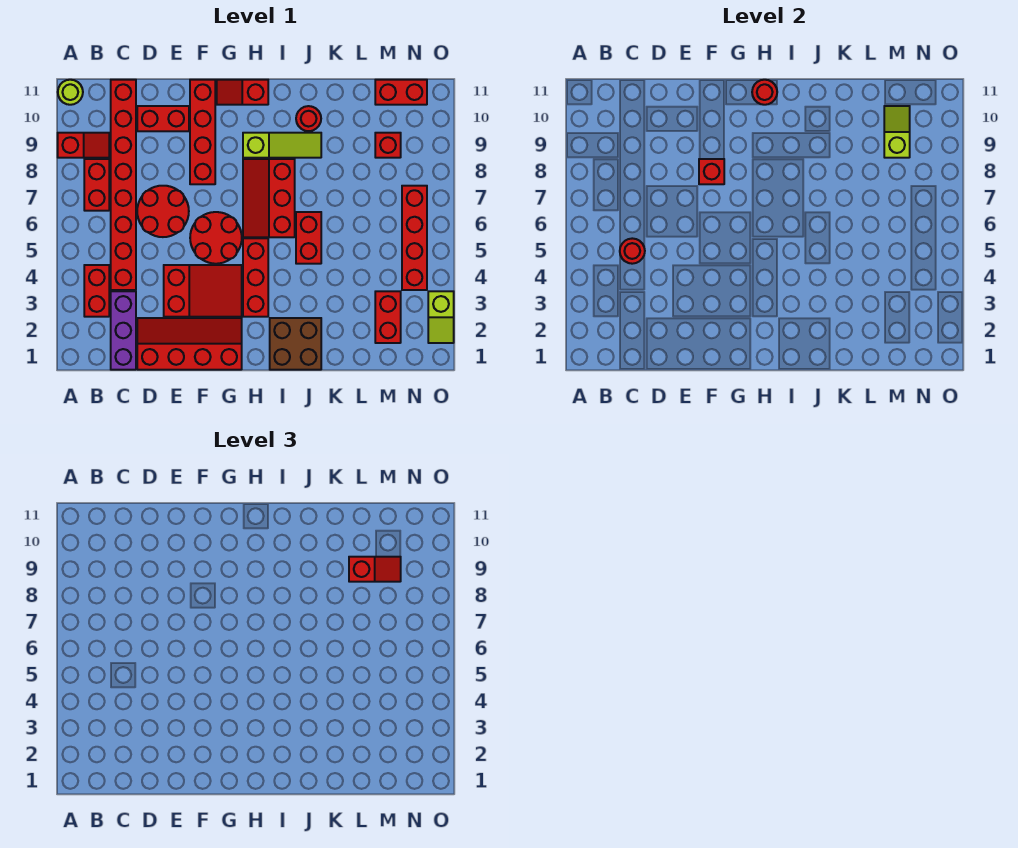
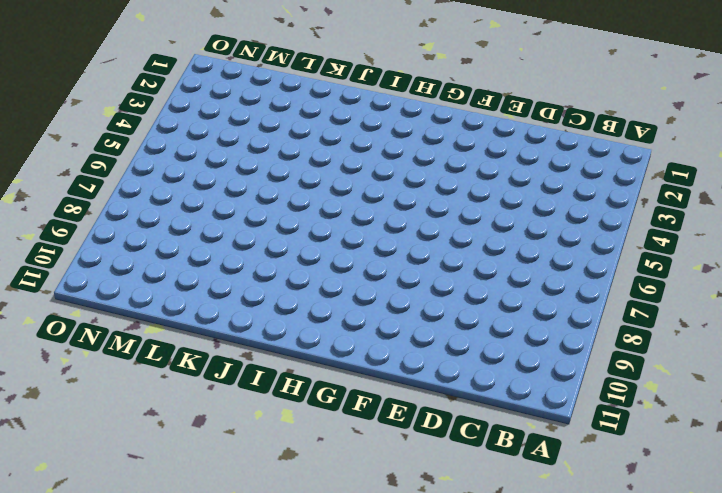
none -> red 1x2 slope [58,133,109,158]
none -> lime 1x1 round brick [58,80,83,105]
none -> red 1x2 brick [84,265,109,317]

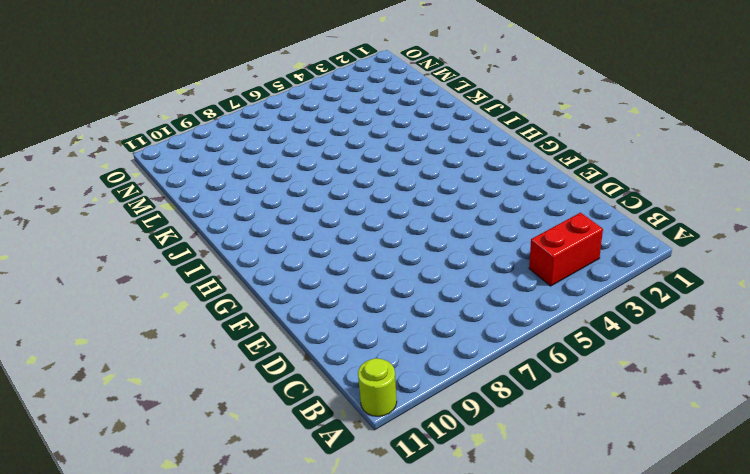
none -> red 1x2 slope [58,133,109,158]
none -> red 1x2 brick [84,159,109,211]
none -> purple 1x3 brick [111,291,136,370]

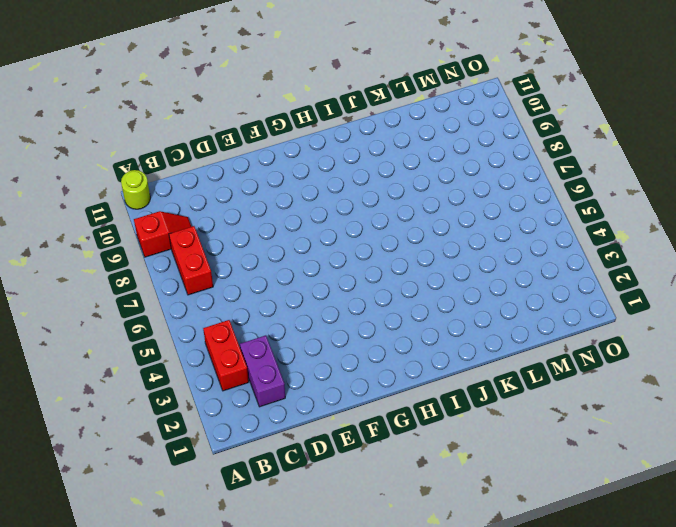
purple 1x2 brick [240,335,285,407] -> purple 1x3 brick [111,291,136,370]
none -> red 1x8 brick [111,80,136,290]
none -> red 2x4 slope [137,318,242,370]
none -> red 2x2 round brick [137,186,189,237]

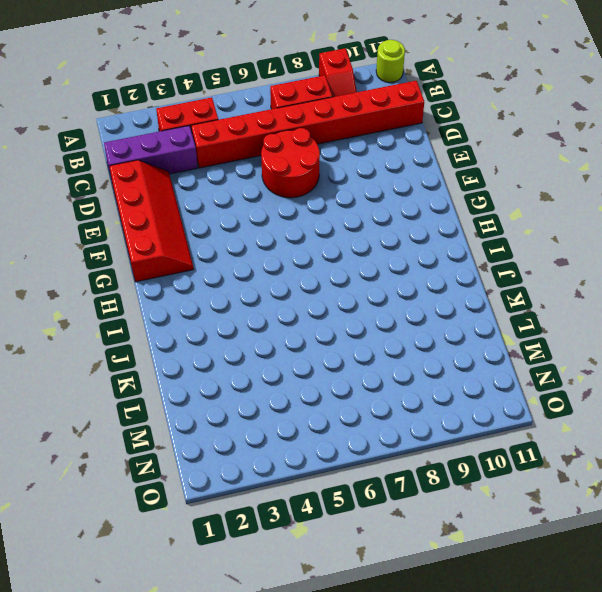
none -> red 1x2 brick [137,106,189,131]
none -> red 2x3 slope [164,265,242,317]
none -> red 2x2 round brick [190,212,242,264]

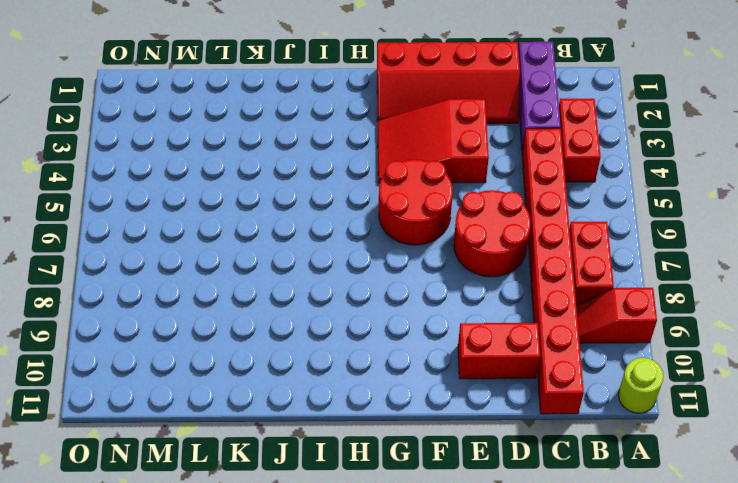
none -> red 1x4 brick [190,80,215,184]
none -> red 1x2 slope [217,80,268,105]
none -> red 1x3 brick [243,238,268,317]

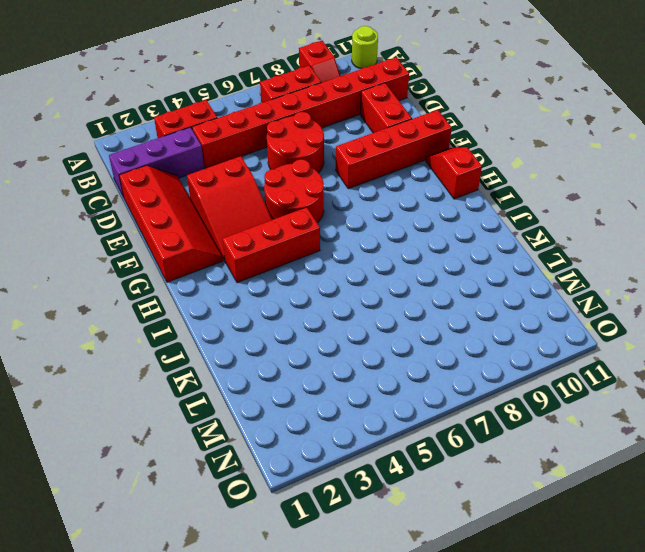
none -> red 2x3 slope [243,159,295,237]
none -> lime 1x3 slope [243,133,321,158]
none -> brown 2x2 brick [270,318,321,370]

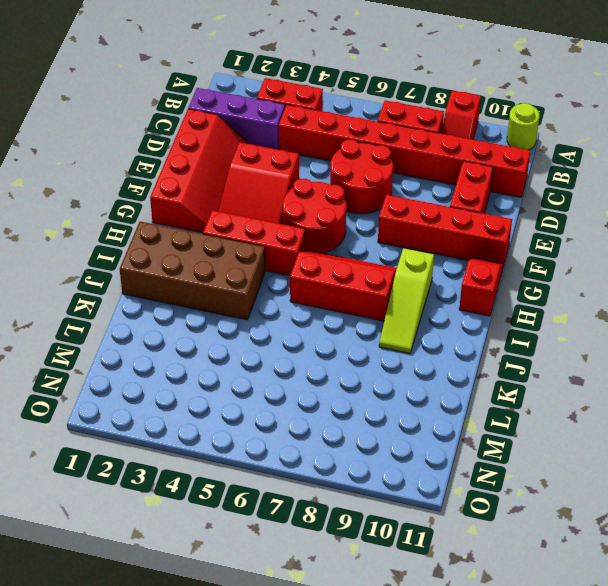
brown 2x4 brick [120,221,265,320] -> brown 2x2 brick [270,318,321,370]
none -> red 1x2 brick [296,212,321,264]
none -> red 1x1 round brick [296,106,321,131]
none -> red 1x2 brick [375,291,401,343]

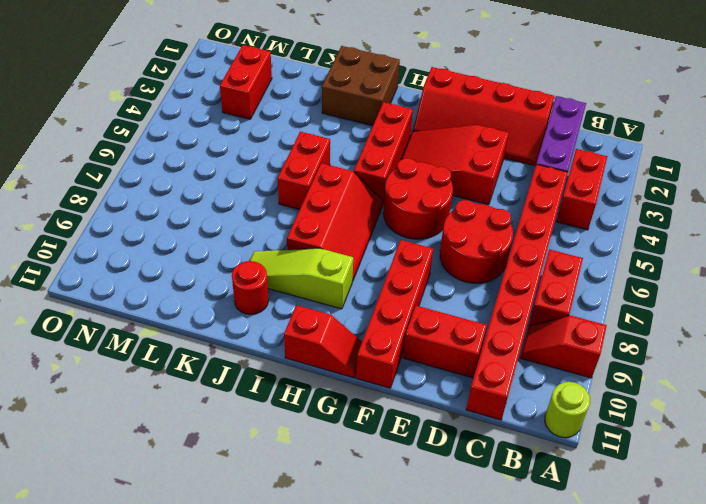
none -> red 1x1 brick [375,133,401,158]
none -> red 1x2 brick [375,80,427,105]
none -> red 1x4 brick [402,186,427,290]

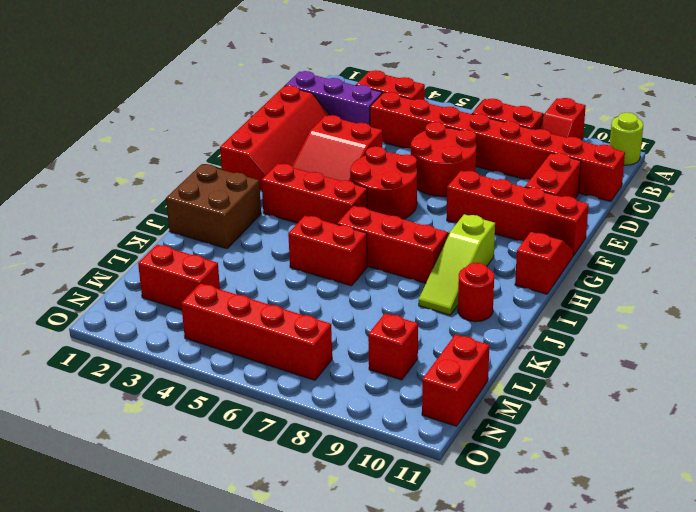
none -> lime 1x2 slope [428,291,454,343]
none -> red 1x1 round brick [620,238,645,264]
none -> red 1x1 brick [699,159,724,184]

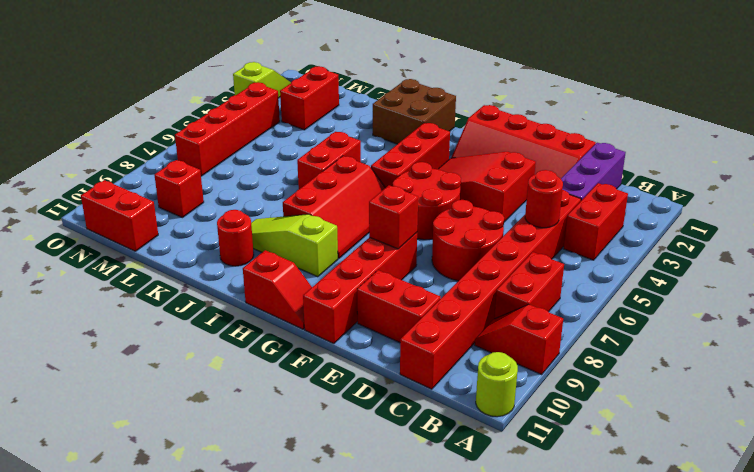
none -> red 1x1 round brick [752,80,777,105]
none -> lime 1x2 slope [884,106,910,158]
none -> red 1x2 slope [349,557,401,582]

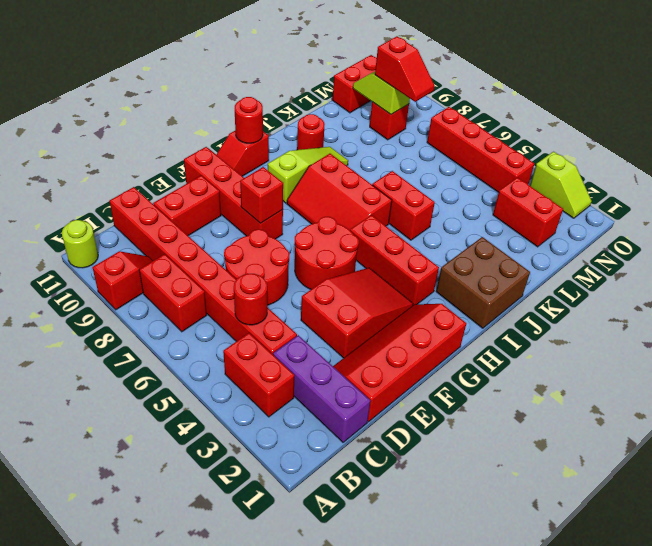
red 1x2 slope [375,36,435,102] -> red 1x2 slope turned to [349,557,401,582]

